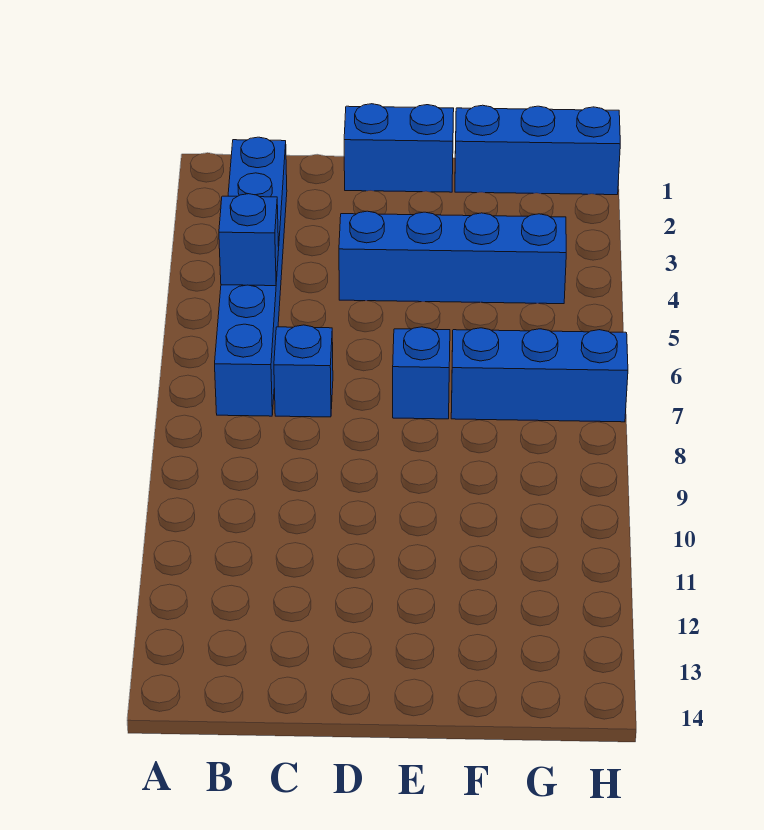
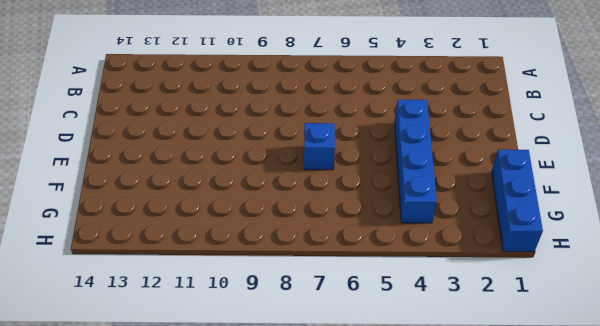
none -> blue 1x6 brick [215,137,287,416]
none -> blue 1x1 brick [274,325,333,417]

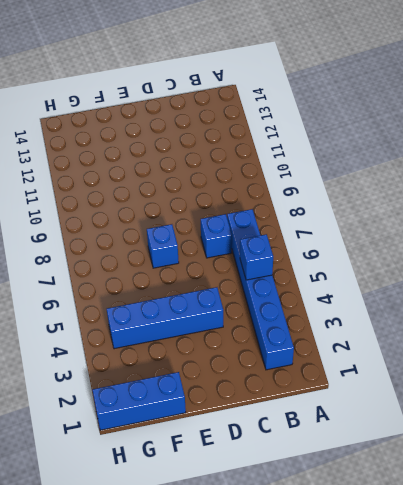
none -> blue 1x2 brick [344,104,454,192]
none -> blue 1x3 brick [451,328,628,422]

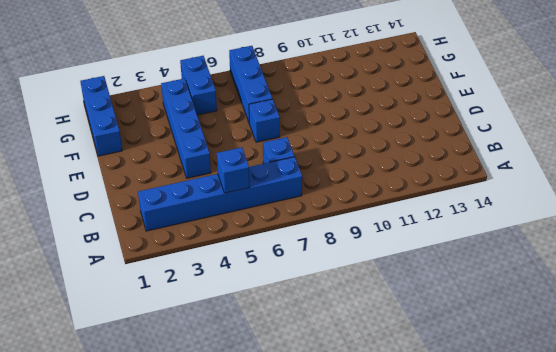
blue 1x2 brick [180,56,217,115] -> blue 1x2 brick moved to [344,104,454,192]

